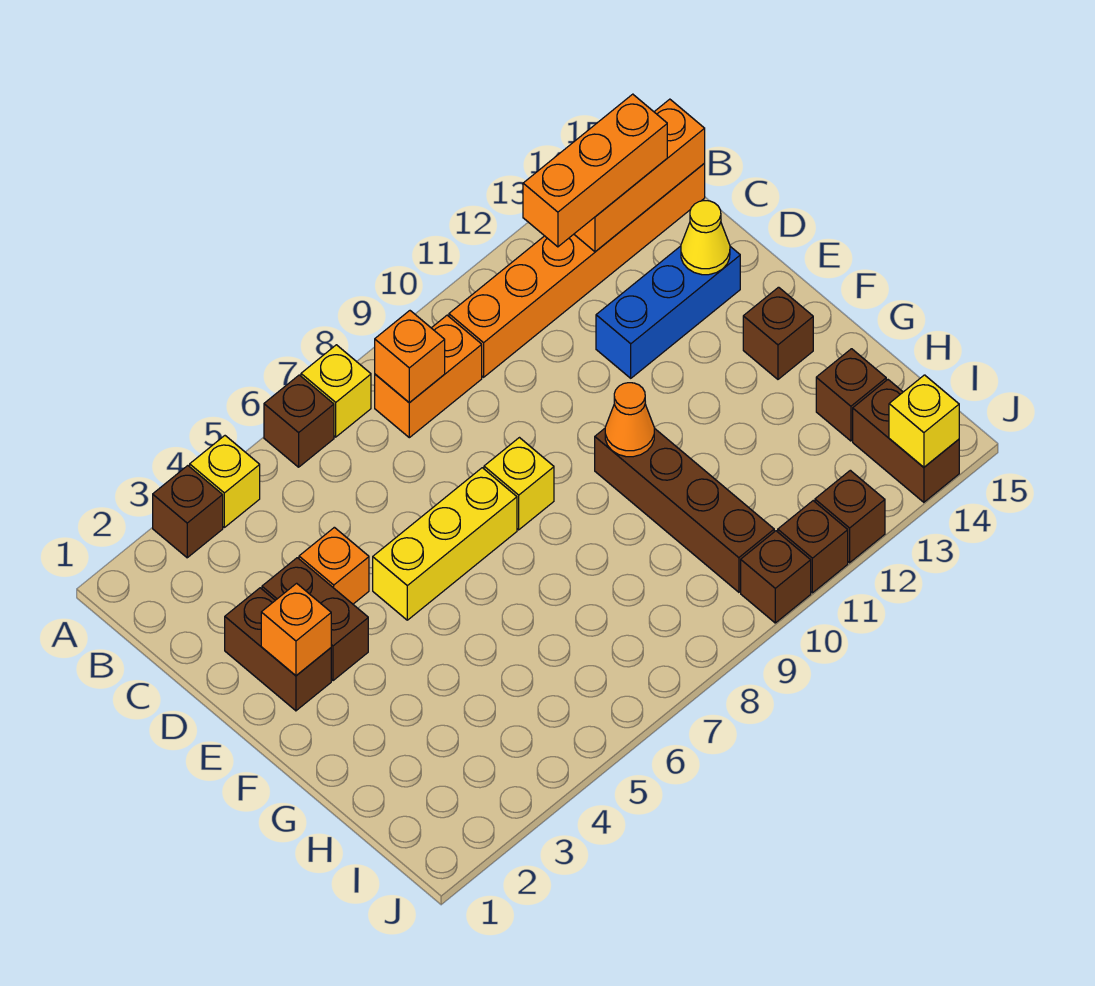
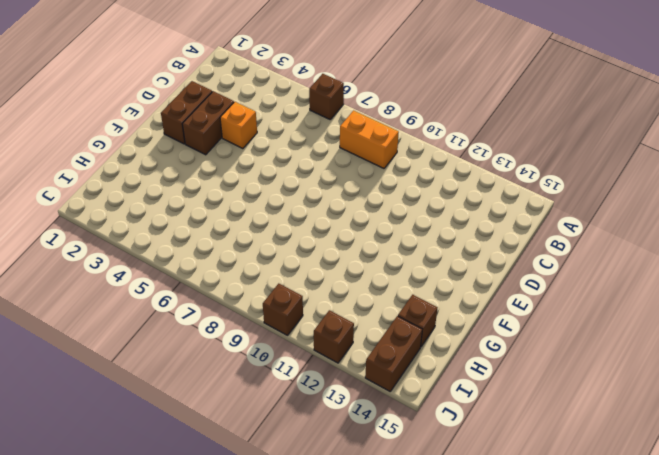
none -> brown 1x1 brick [153,466,223,558]
none -> yellow 1x1 brick [190,436,260,527]
none -> yellow 1x1 brick [301,345,371,437]

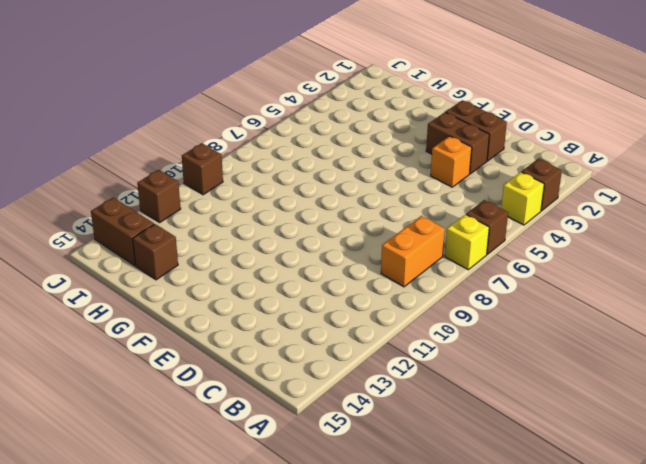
none -> orange 1x6 brick [449,164,705,377]
none -> blue 1x3 brick [596,246,740,378]
none -> yellow 1x3 brick [373,468,517,620]

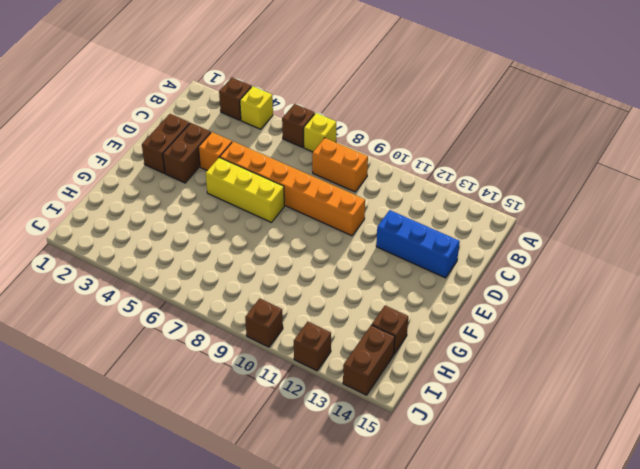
orange 1x6 brick [220,141,365,236] -> orange 1x6 brick moved to [449,164,705,377]
none -> yellow 1x1 brick [484,438,554,530]
none -> brown 1x4 brick [595,428,774,592]
none -> brown 1x1 brick [743,287,813,379]

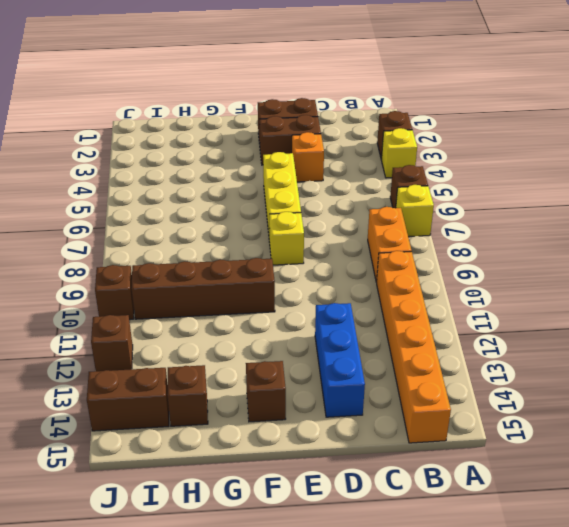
none -> brown 1x1 brick [778,501,848,593]
none -> orange 1x1 brick [375,311,445,403]
none -> orange 1x3 brick [574,99,705,252]

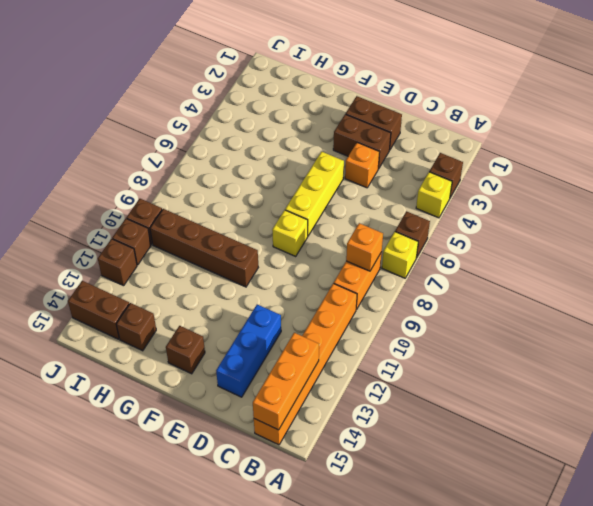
none -> yellow 1x1 cone [681,201,730,275]
none -> orange 1x1 brick [261,583,331,676]
none -> orange 1x1 cone [605,383,654,457]

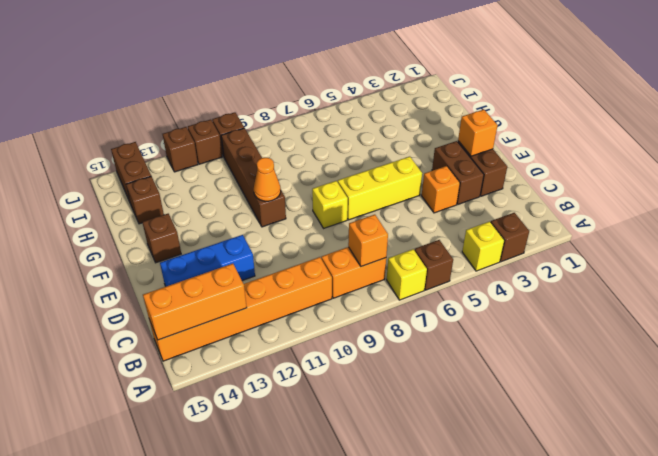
none -> yellow 1x1 cone [681,201,730,275]
none -> yellow 1x1 brick [889,375,959,467]
none -> orange 1x3 brick [523,94,667,247]

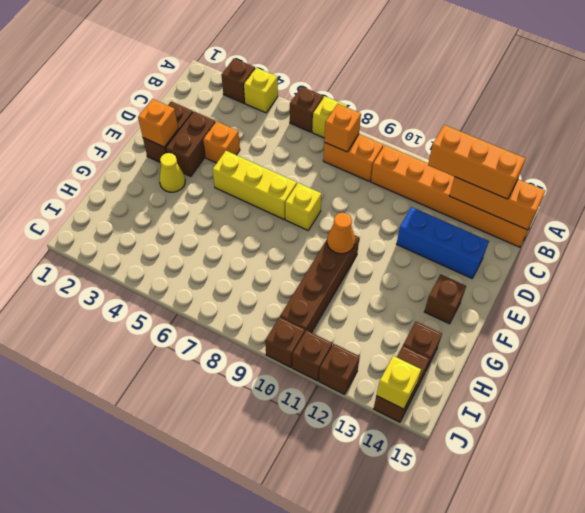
yellow 1x1 cone [159,153,185,192] -> yellow 1x1 cone moved to [681,201,730,275]

